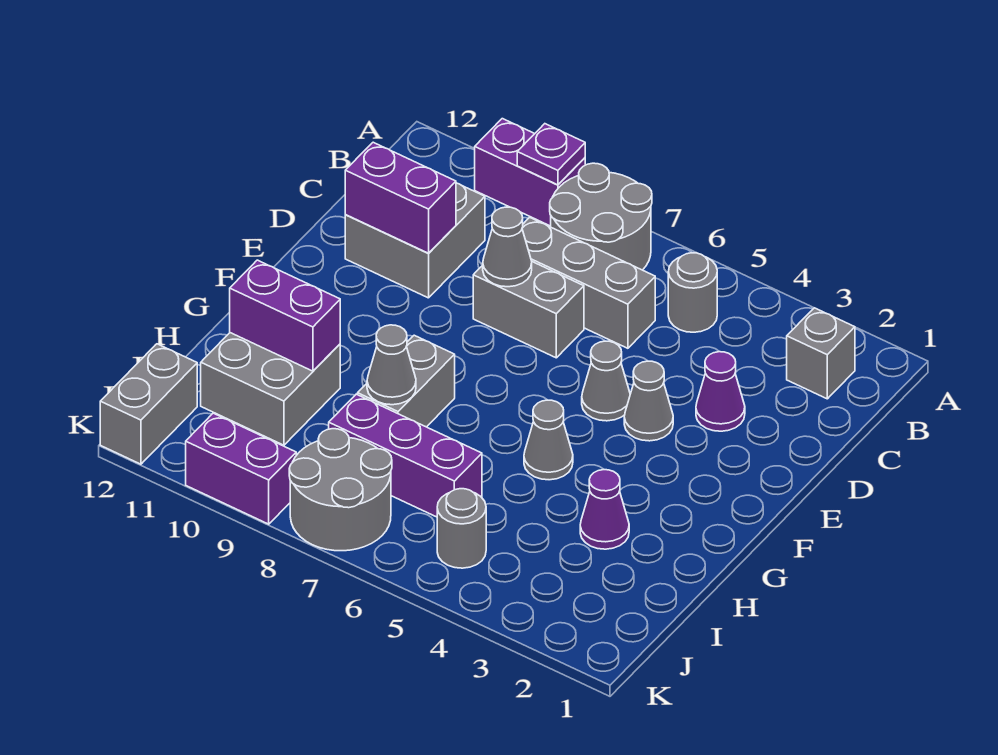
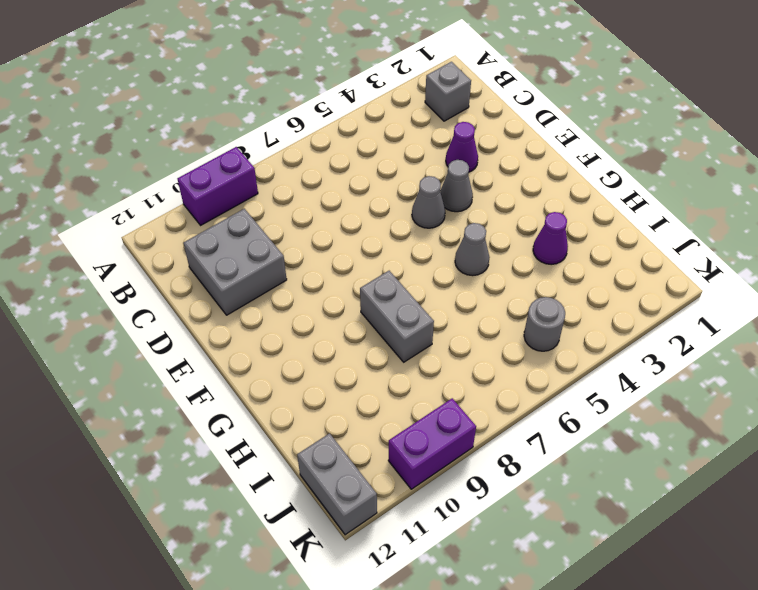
none -> grey 2x2 round brick [550,163,652,270]
none -> grey 1x1 round brick [668,253,717,332]
none -> grey 1x3 brick [522,217,655,348]

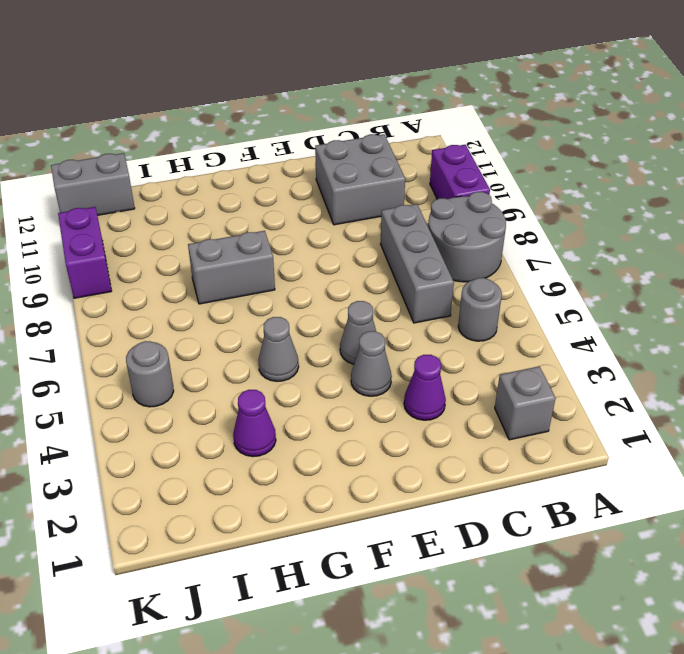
none -> grey 1x2 brick [473,262,584,358]
none -> grey 2x2 brick [201,333,340,445]
none -> purple 1x3 brick [329,394,482,517]

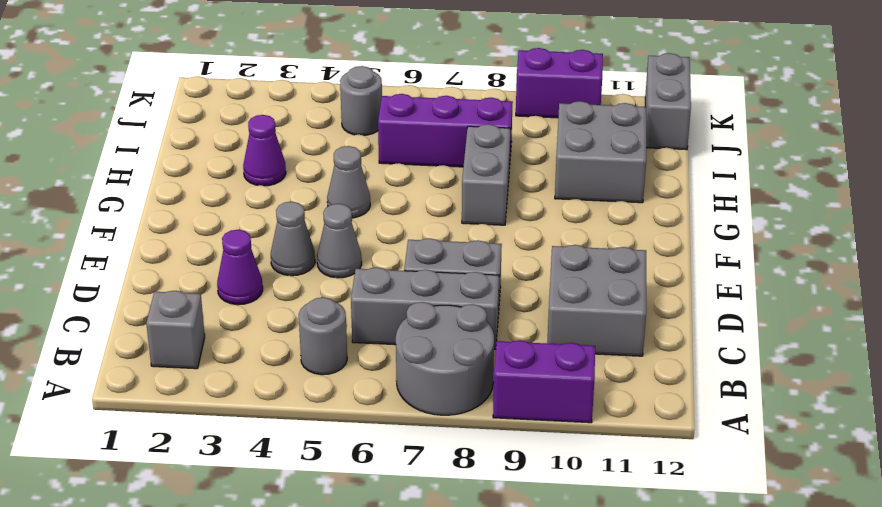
none -> grey 2x2 round brick [289,429,392,551]
none -> purple 1x1 plate [517,124,585,185]
none -> grey 1x1 cone [483,207,532,287]

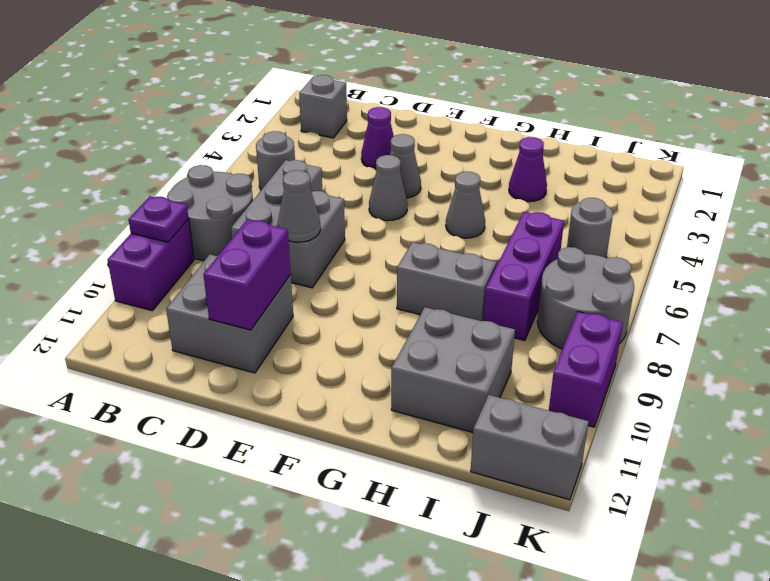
none -> grey 1x1 cone [367,325,416,405]
none -> purple 1x2 brick [230,260,340,371]

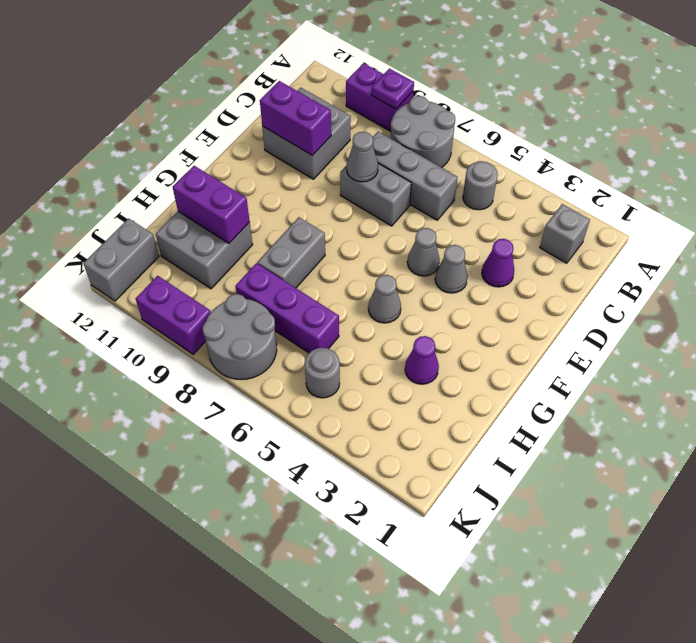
none -> grey 1x1 cone [367,325,416,405]

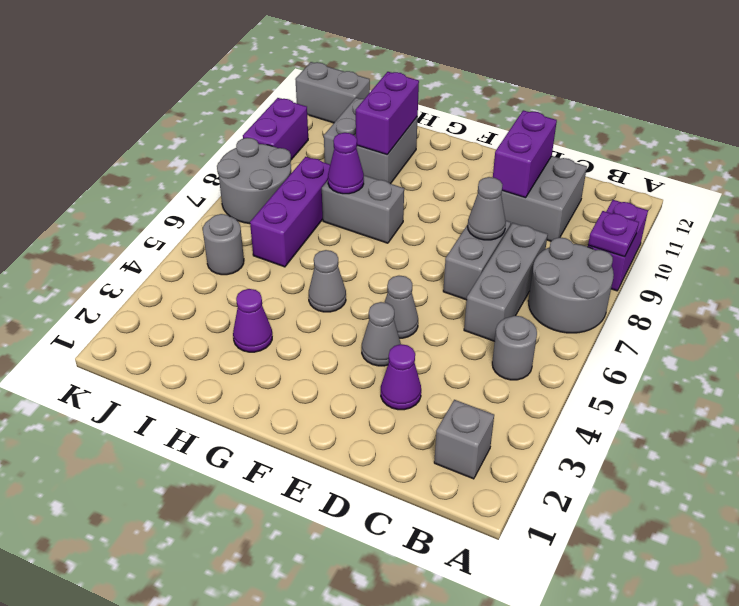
purple 1x1 cone [328,133,364,194] -> grey 1x1 cone [367,325,416,405]

